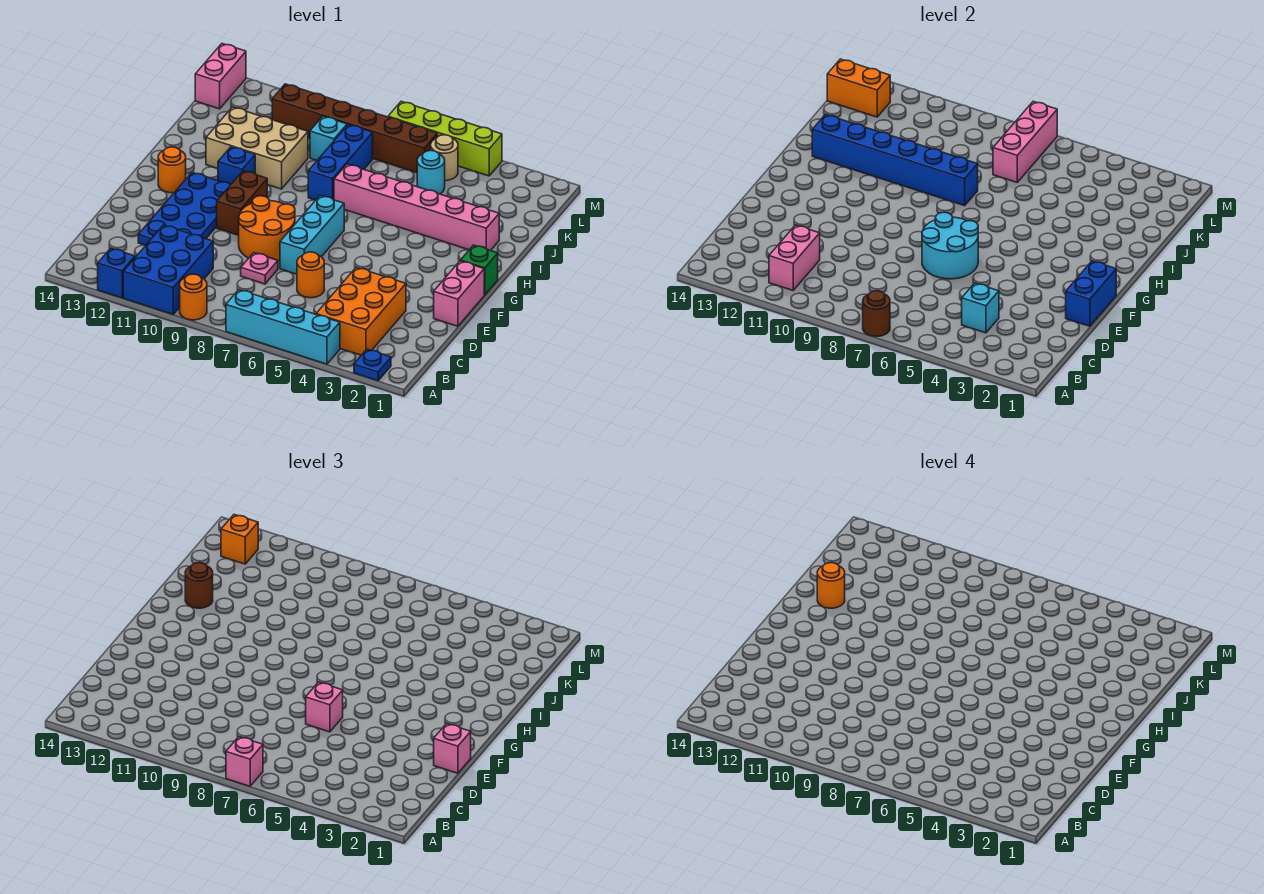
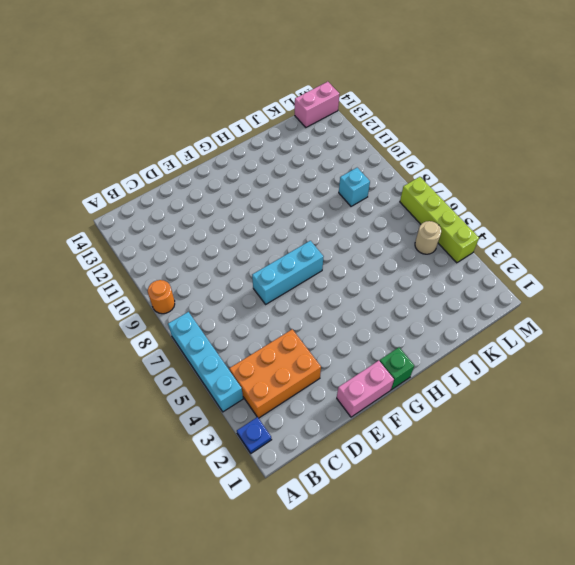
none -> blue 2x3 brick [123,225,213,314]
none -> blue 1x1 brick [98,248,135,298]
none -> orange 1x1 round brick [297,252,324,298]
none -> pink 1x1 plate [241,253,278,284]

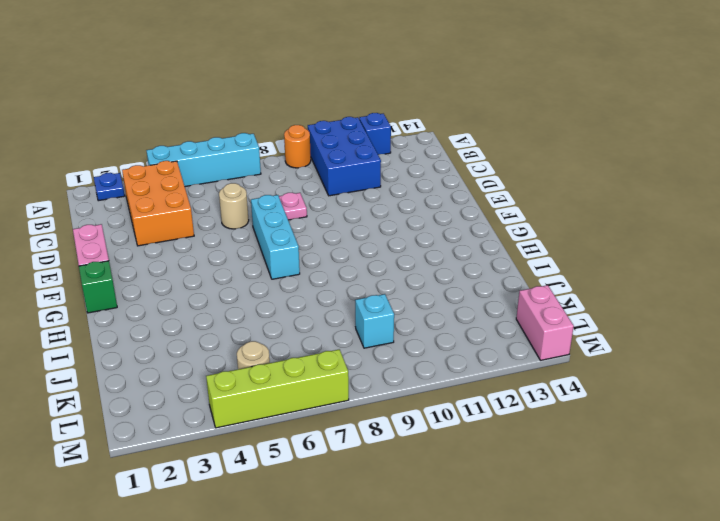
tan 1x1 round brick [219,183,249,229] -> orange 1x1 round brick [297,252,324,298]
none -> blue 2x4 plate [138,173,231,245]
none -> orange 2x2 round brick [239,196,295,261]
none -> brown 1x2 brick [217,171,267,235]
none -> orange 1x1 round brick [158,147,186,193]

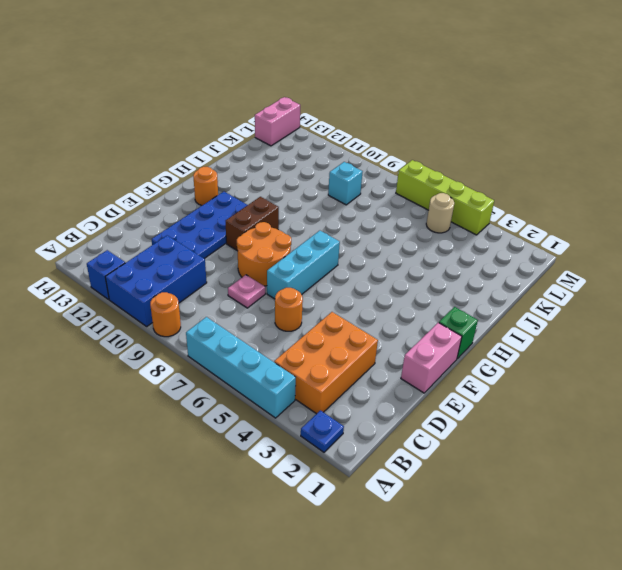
none -> blue 1x1 brick [218,147,255,184]
none -> pink 1x6 brick [334,164,499,251]
none -> blue 1x3 brick [308,125,373,200]
none -> tan 2x3 brick [206,107,308,189]

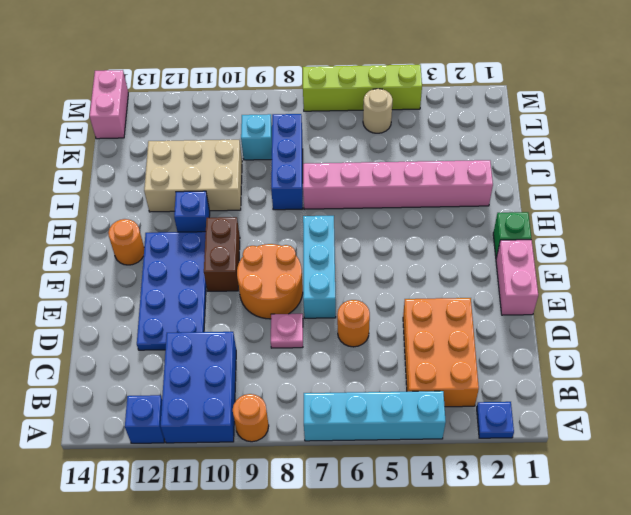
none -> cyan 1x1 round brick [417,150,445,194]
none -> brown 1x6 brick [272,84,437,173]
none -> brown 1x1 round brick [863,291,890,336]
none -> pink 1x2 brick [769,225,820,290]

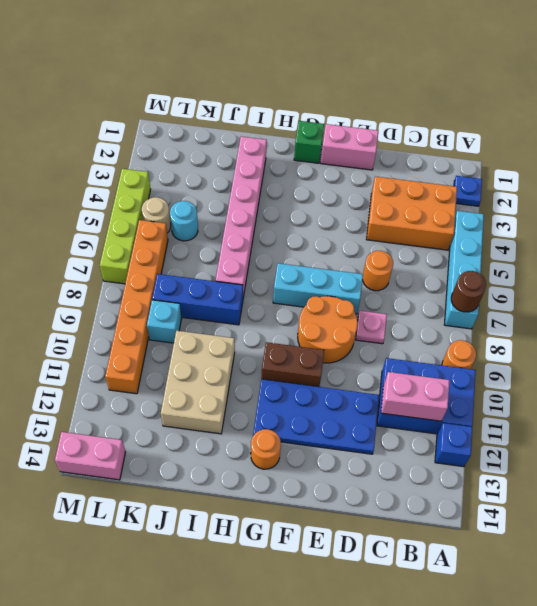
orange 1x6 brick [105,220,168,394] -> brown 1x6 brick [272,84,437,173]
none -> blue 1x1 brick [218,147,255,184]
none -> cyan 1x1 brick [962,283,999,333]
none -> blue 1x2 brick [1066,261,1116,326]
none -> cyan 2x2 round brick [922,212,978,279]

